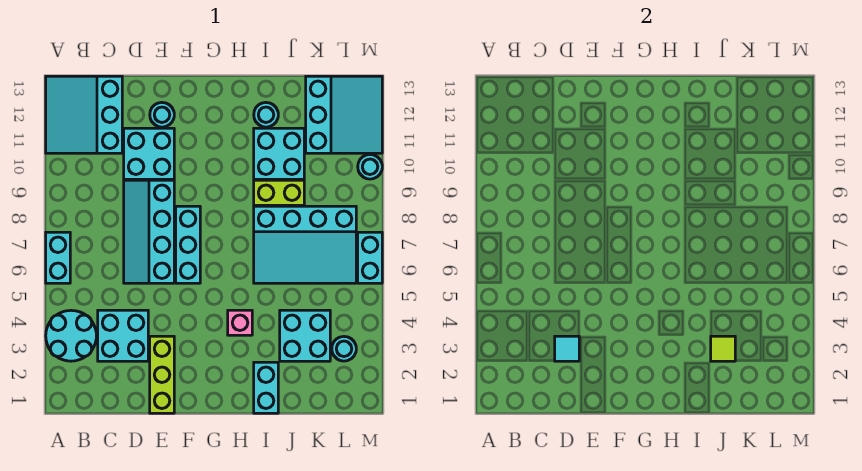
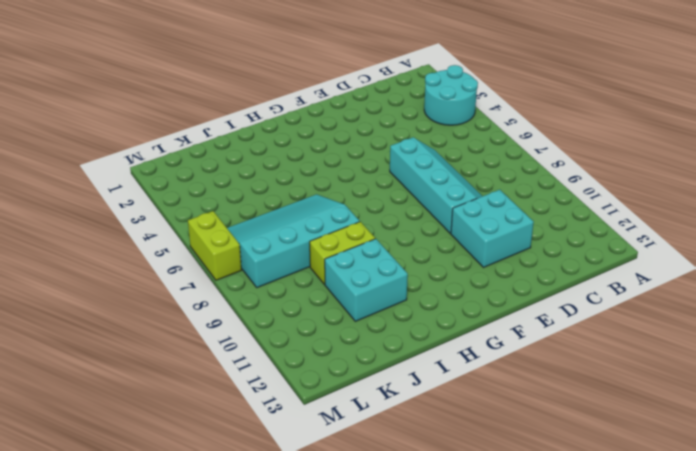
lime 1x2 brick [188,211,241,280] -> cyan 1x2 brick [358,232,382,283]
none -> cyan 1x2 brick [46,232,70,283]
none -> cyan 3x3 slope [46,76,122,153]
none -> cyan 2x2 brick [98,310,148,361]

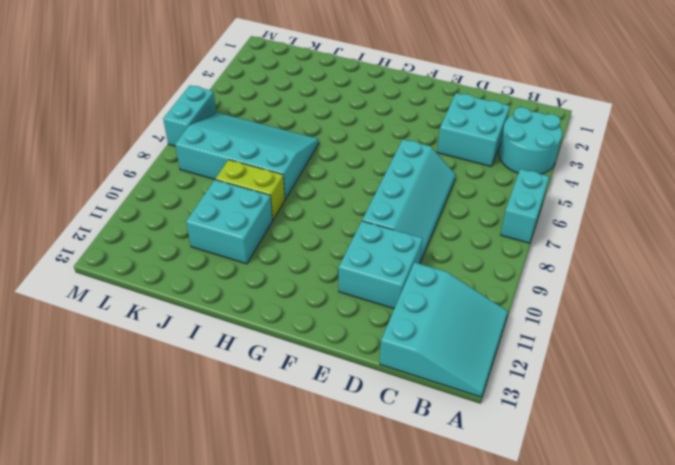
none -> lime 1x3 brick [150,336,174,413]
none -> cyan 1x1 round brick [150,103,174,127]
none -> cyan 1x3 brick [176,206,200,283]

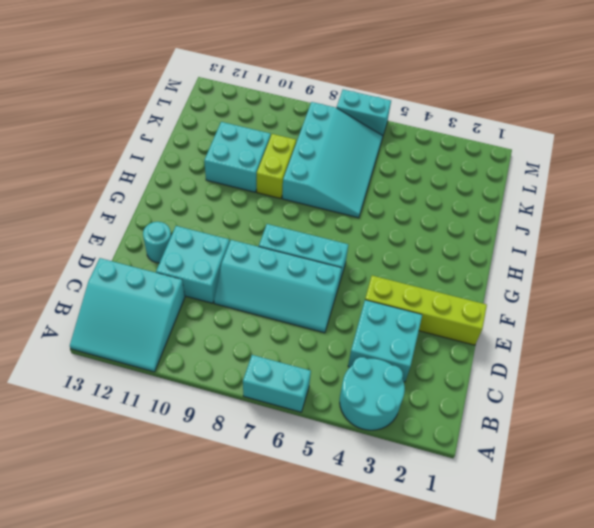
lime 1x4 brick [365,276,487,345] -> lime 1x3 brick [150,336,174,413]
none -> pink 1x1 brick [228,310,252,335]
none -> cyan 1x2 brick [254,362,278,413]
none -> cyan 1x1 round brick [254,103,278,127]

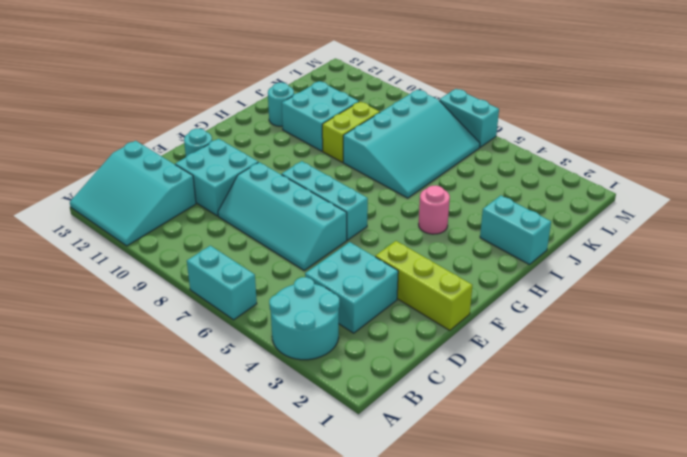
pink 1x1 round brick [419,185,450,234] -> pink 1x1 brick [228,310,252,335]
none -> cyan 2x2 brick [280,310,330,361]
none -> cyan 3x3 slope [306,76,382,153]
none -> cyan 1x1 round brick [332,337,356,361]

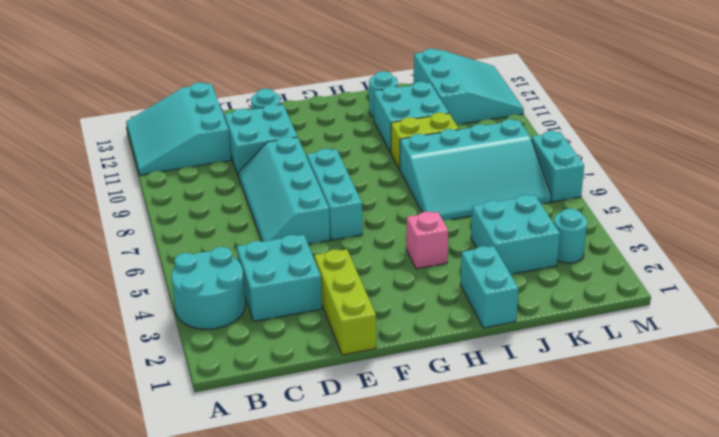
none -> cyan 1x2 brick [46,232,70,283]
none -> cyan 1x1 round brick [358,155,382,179]
none -> cyan 1x1 tile [555,336,579,361]

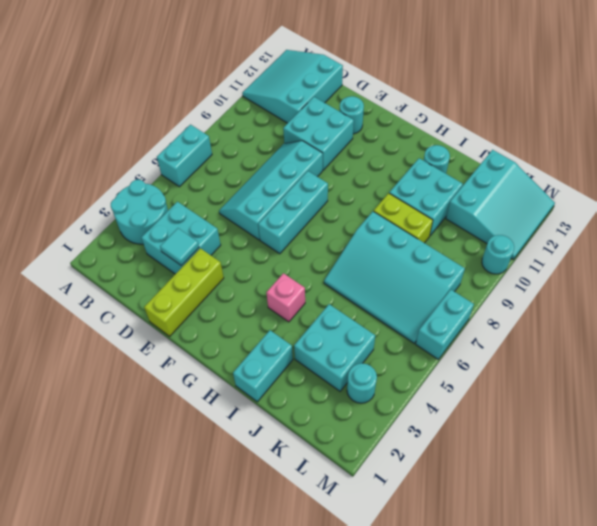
none -> lime 1x1 tile [711,336,735,361]

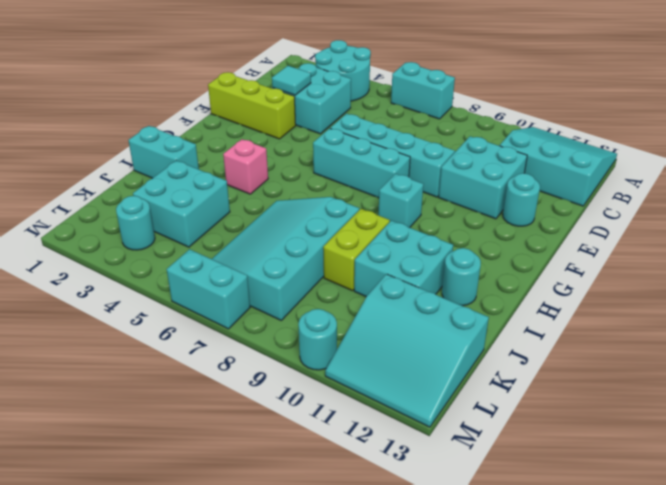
cyan 1x1 brick [378,174,423,228] -> none
none -> lime 1x1 tile [711,336,735,361]

